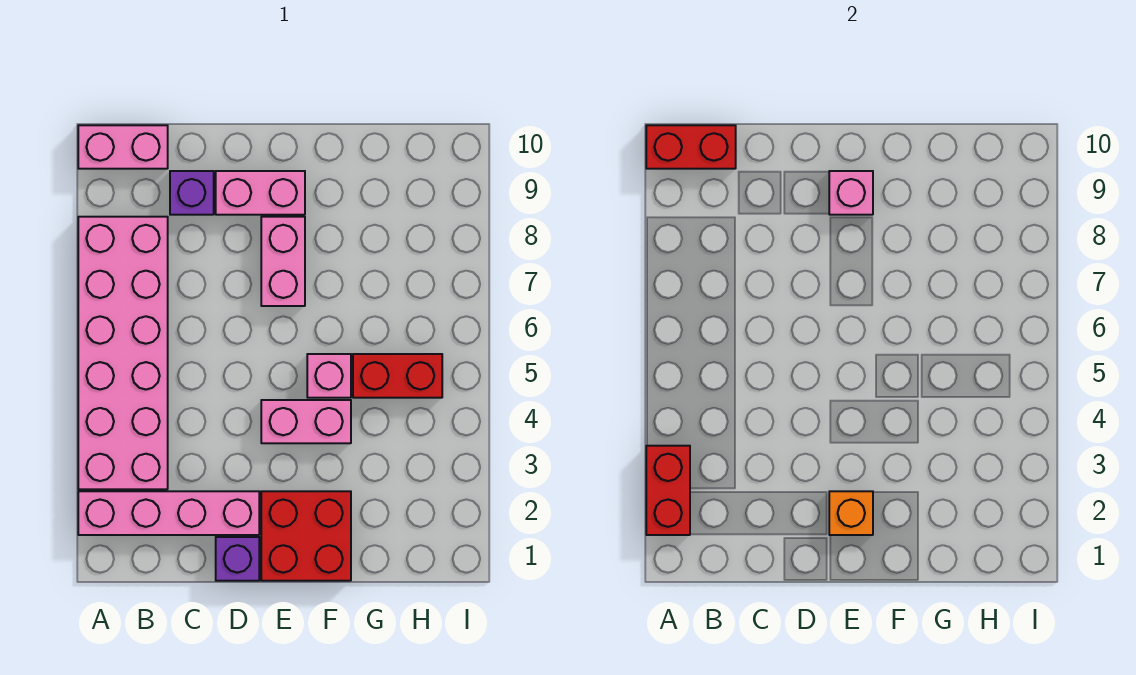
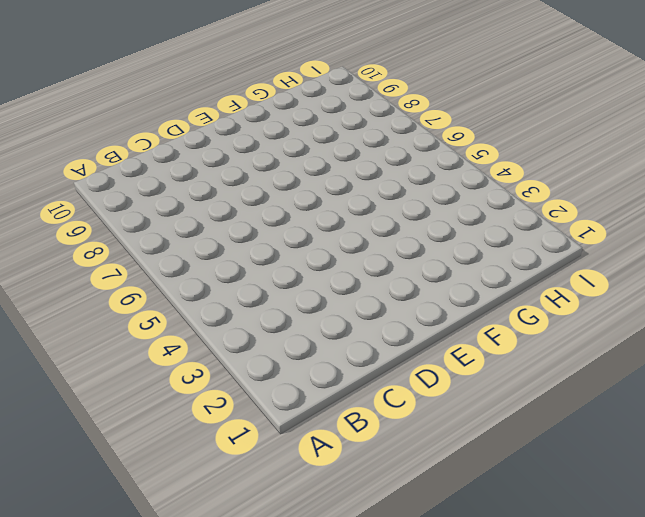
none -> pink 1x4 brick [78,491,259,535]
none -> pink 2x6 brick [78,217,168,489]
none -> pink 1x2 brick [78,125,168,169]

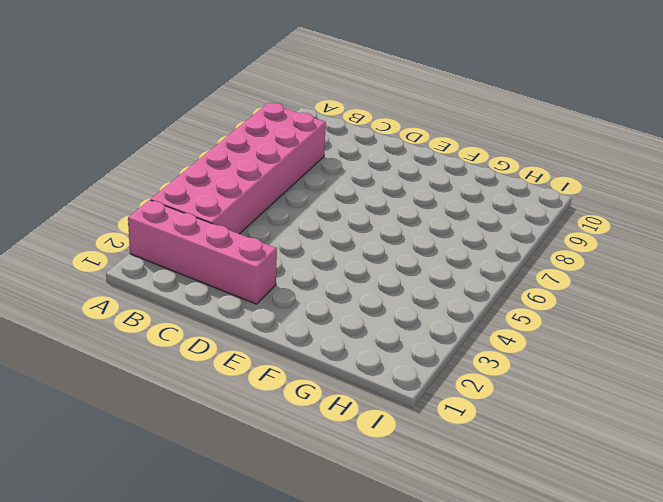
none -> pink 1x2 brick [78,125,168,169]
none -> purple 1x1 brick [170,171,214,215]
none -> purple 1x1 brick [216,537,259,581]

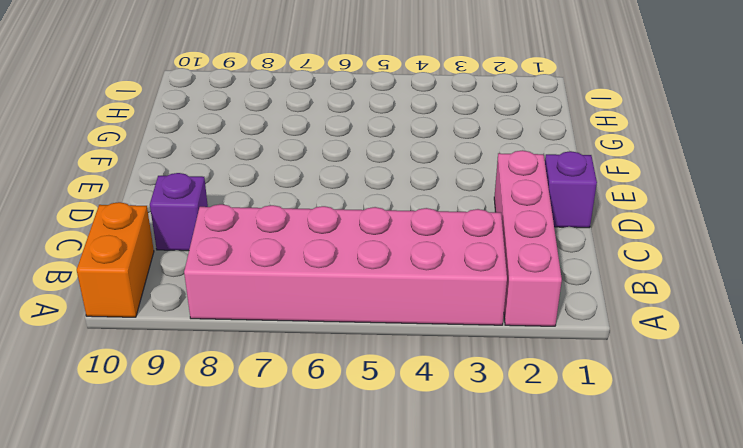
orange 1x2 brick [77,202,154,317] -> pink 1x2 brick [78,125,168,169]
none -> pink 1x2 brick [216,171,305,215]
none -> red 2x2 brick [261,491,351,581]
none -> pink 1x2 brick [261,400,351,443]

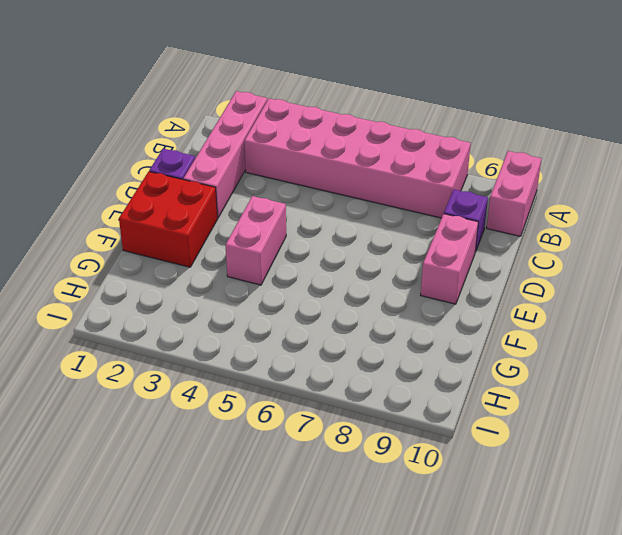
none -> pink 1x2 brick [261,217,305,306]
none -> pink 1x1 brick [307,354,351,398]
none -> red 1x2 brick [353,354,442,398]

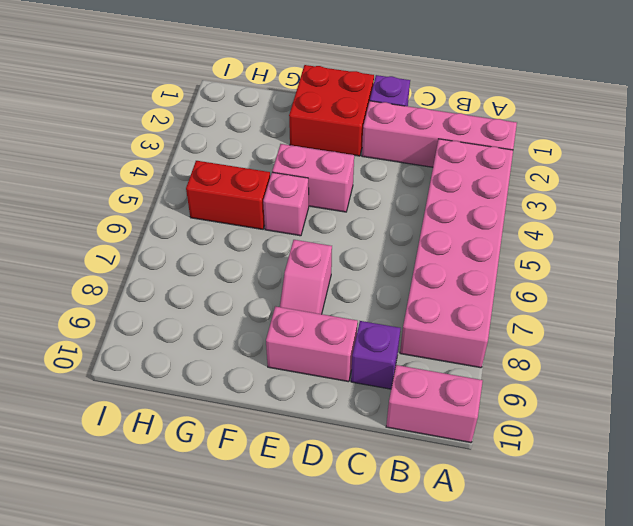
pink 1x2 slope [280,240,332,314] -> pink 1x2 brick [261,217,305,306]
none -> red 1x2 brick [646,446,690,535]
none -> red 1x2 brick [646,125,736,169]
none -> orange 1x1 brick [829,491,873,535]

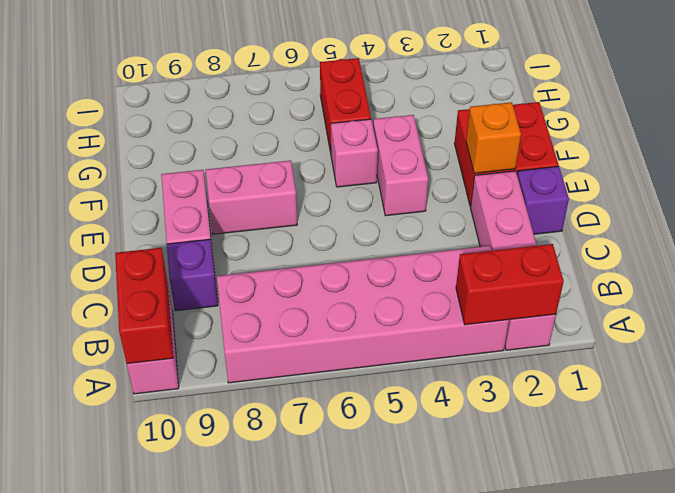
none -> pink 1x1 brick [829,171,873,215]

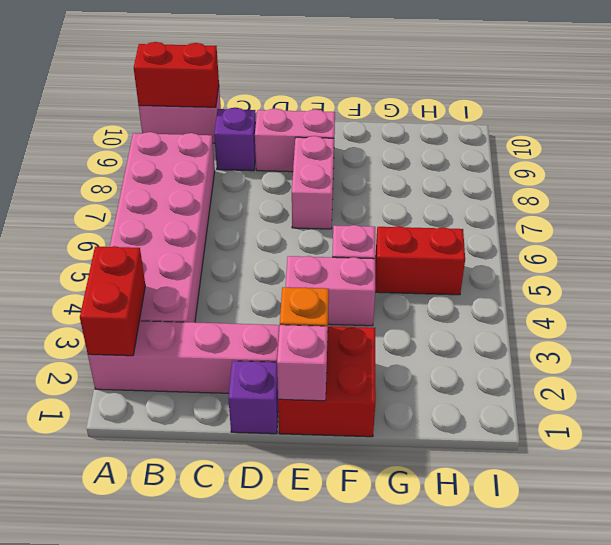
pink 1x1 brick [277,325,328,401] -> pink 1x1 brick moved to [829,171,873,215]

